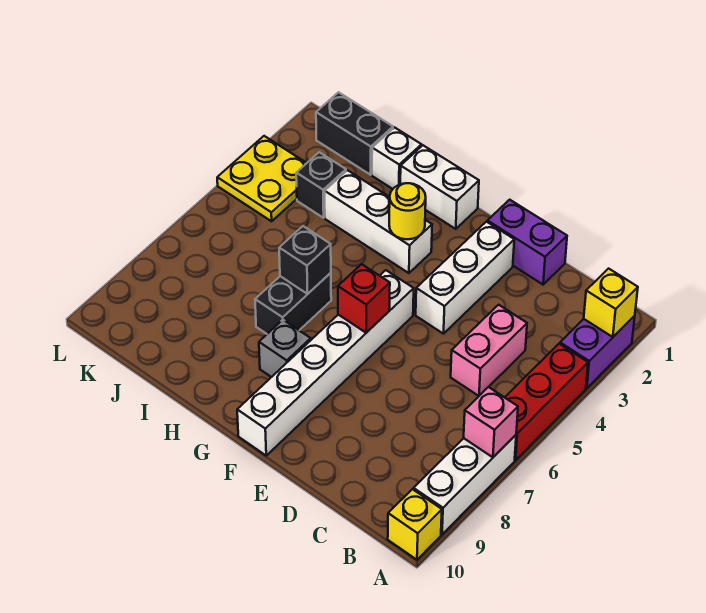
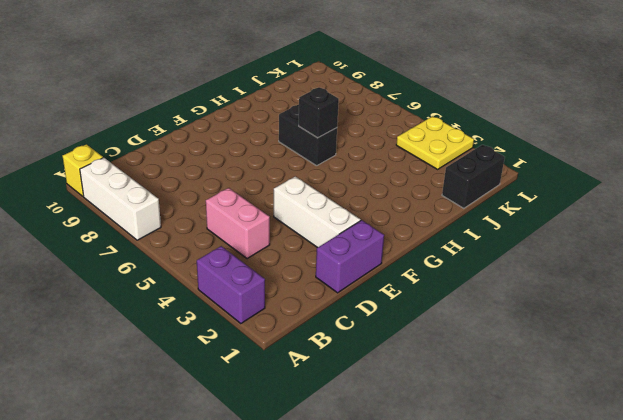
none -> red 1x3 brick [505,344,588,460]
none -> white 1x6 brick [237,270,414,455]
none -> white 1x2 brick [400,145,479,229]

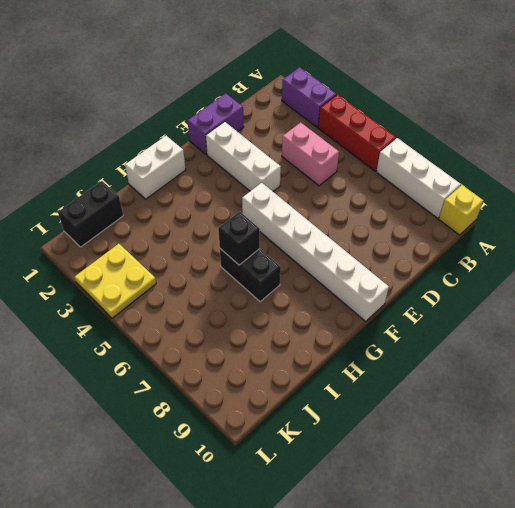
none -> white 1x3 brick [325,170,432,273]
none -> grey 1x1 brick [259,320,311,377]
none -> white 1x1 brick [372,127,421,189]

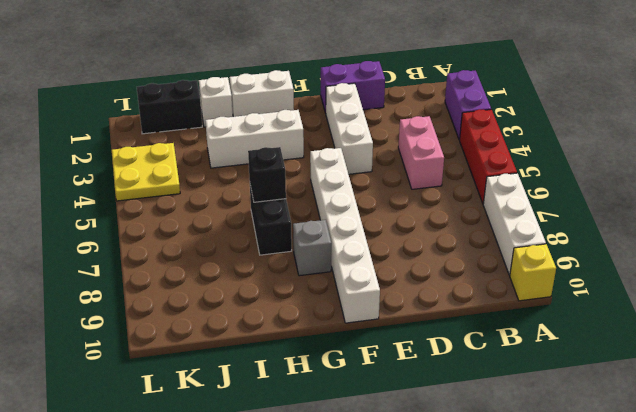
none -> black 1x1 brick [296,152,346,218]
none -> yellow 1x1 brick [584,269,638,337]
none -> pink 1x1 brick [464,387,518,457]

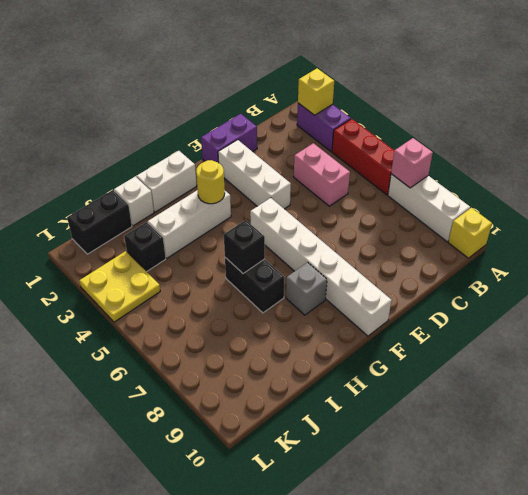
none -> red 1x1 brick [338,264,390,333]

